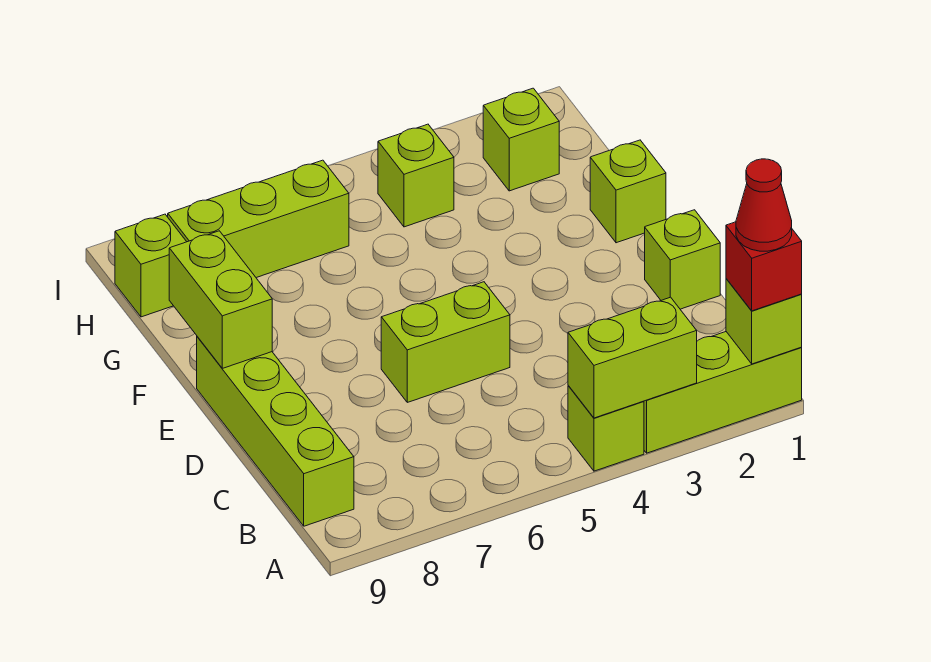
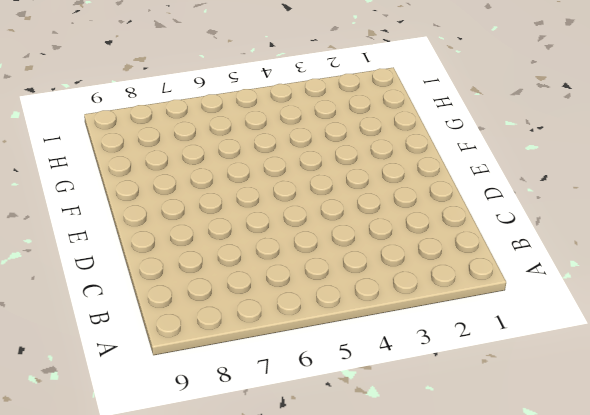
none -> lime 1x3 brick [644,332,802,453]
none -> lime 1x1 brick [568,386,644,471]
none -> lime 1x4 brick [197,337,354,526]

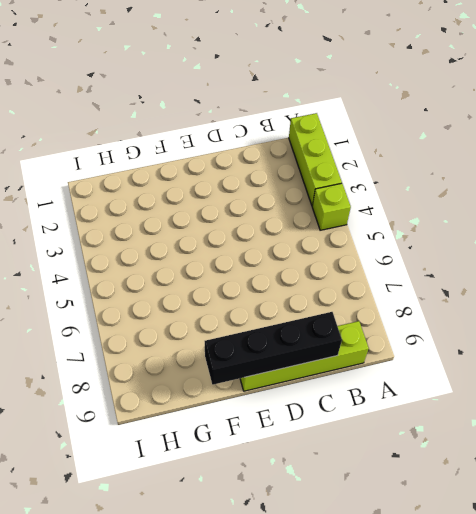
black 1x4 brick [205,312,342,385] -> lime 1x2 brick [169,231,272,368]
none -> lime 1x1 brick [645,210,720,309]
none -> lime 1x2 brick [381,282,510,402]
none -> lime 1x1 brick [590,140,666,243]

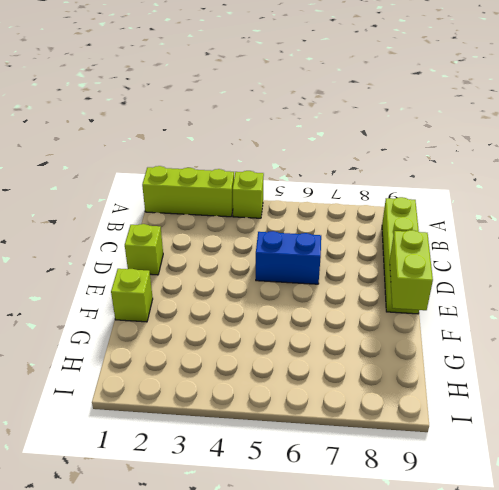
blue 1x2 brick [256,231,321,284] -> lime 1x2 brick [381,282,510,402]
none -> lime 1x1 brick [483,88,559,191]
none -> lime 1x1 brick [378,124,454,227]
none -> lime 1x3 brick [168,160,349,278]

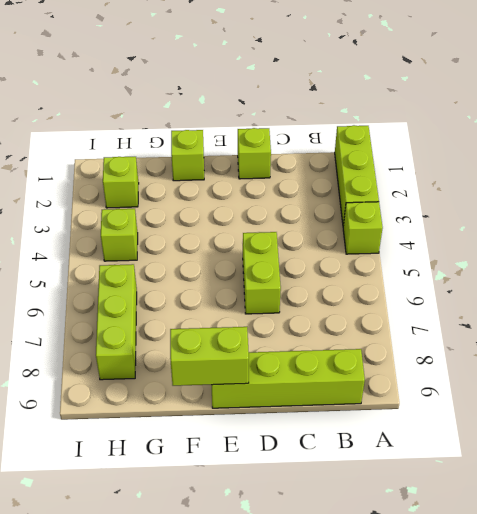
none -> lime 1x1 brick [115,214,187,317]
none -> lime 1x1 brick [726,279,802,364]
none -> lime 1x2 brick [568,297,697,418]

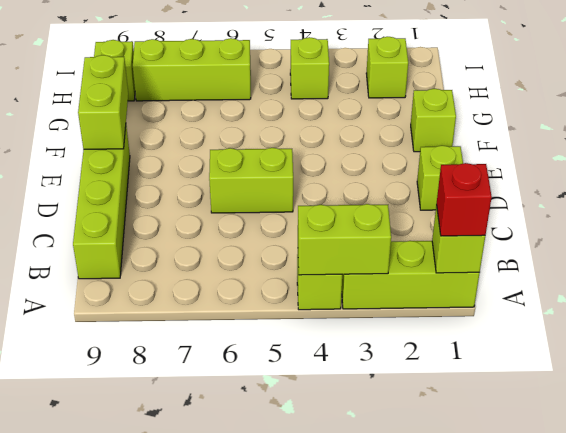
none -> red 1x1 cone [736,159,792,251]

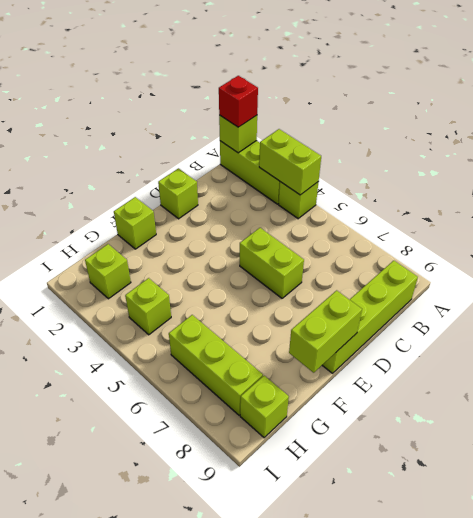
none -> red 1x1 cone [736,159,792,251]

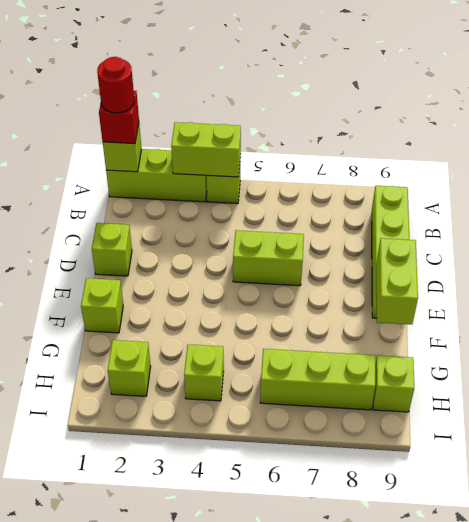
red 1x1 round brick [97,57,134,113] -> red 1x1 cone [736,159,792,251]

